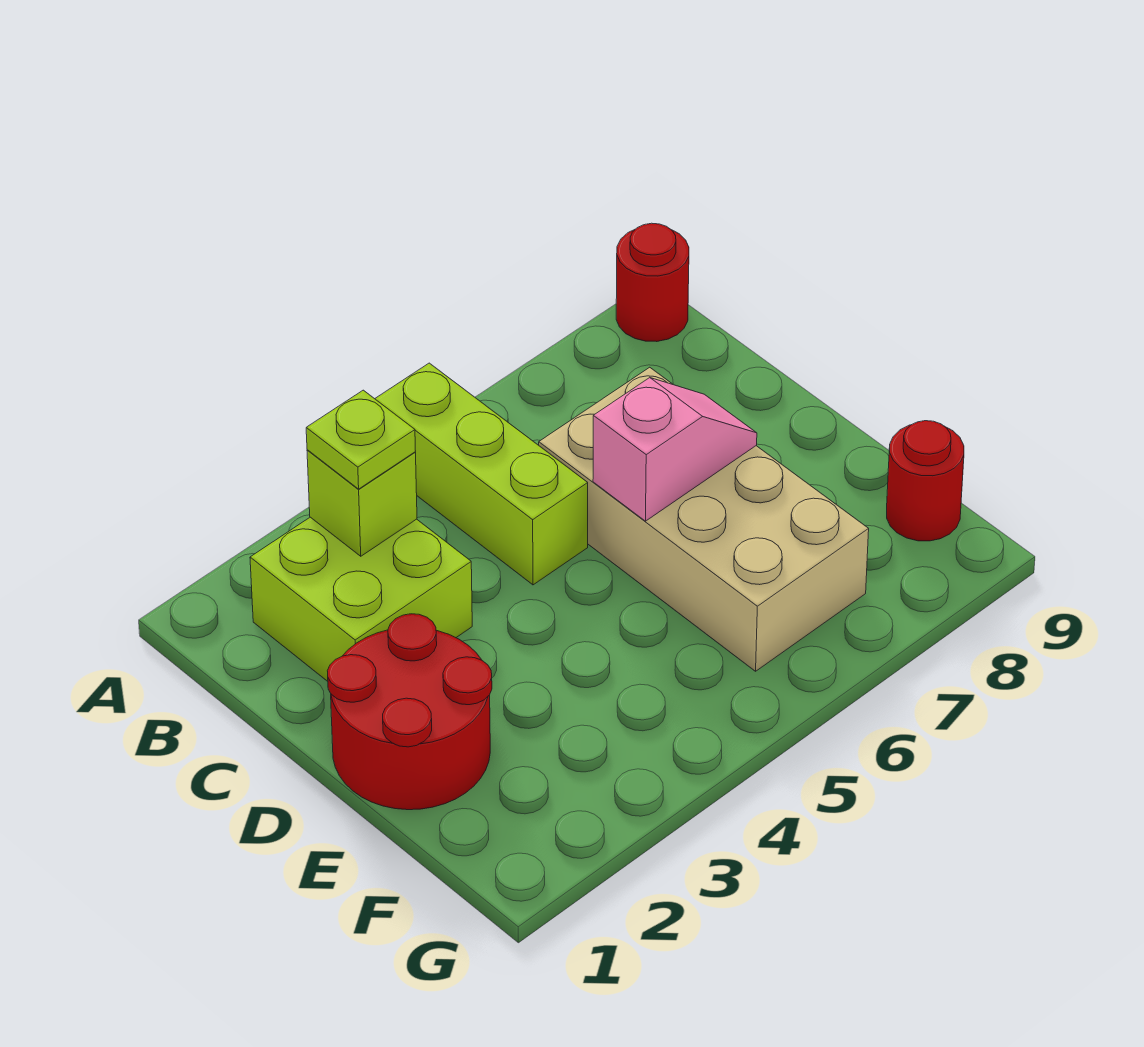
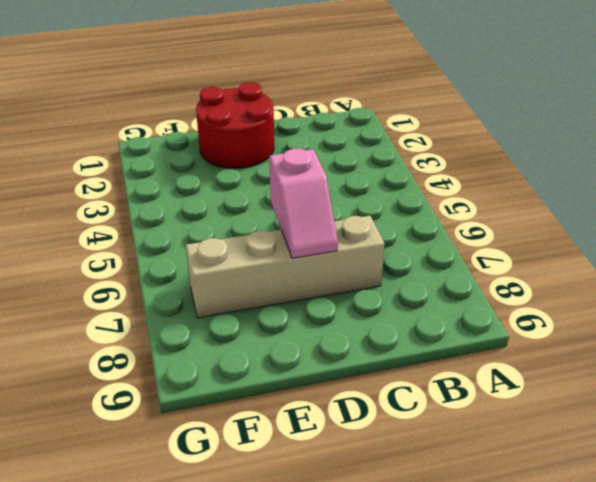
tan 1x4 brick [186,216,385,318] -> tan 2x4 brick [539,367,869,671]
none -> lime 1x3 brick [375,363,588,585]
none -> red 1x1 round brick [616,223,689,342]

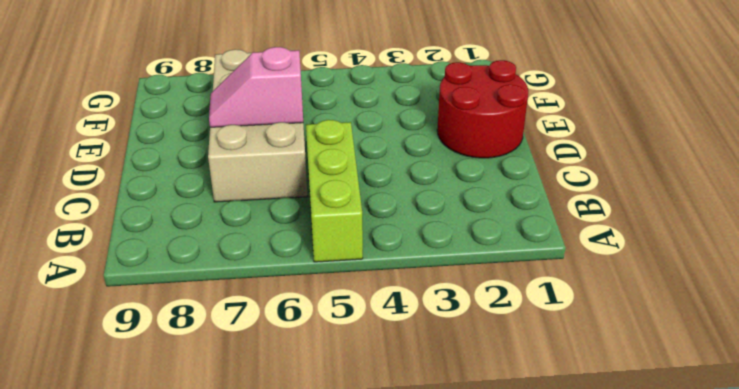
none -> red 1x1 round brick [616,223,689,342]
none -> lime 2x2 brick [250,517,472,681]

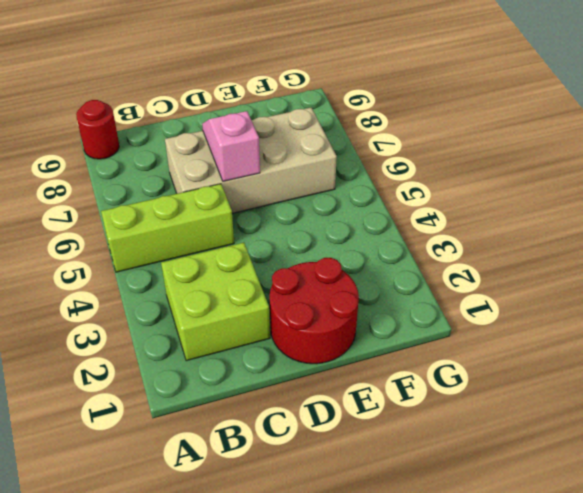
none -> red 1x1 round brick [887,421,964,541]
none -> lime 1x1 brick [307,450,417,556]

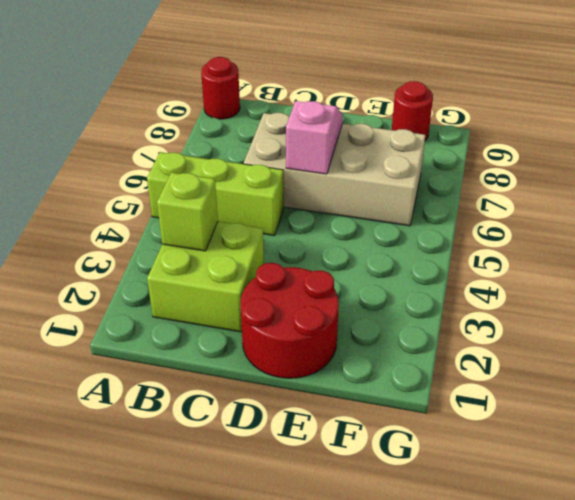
none -> lime 1x1 plate [306,390,415,489]

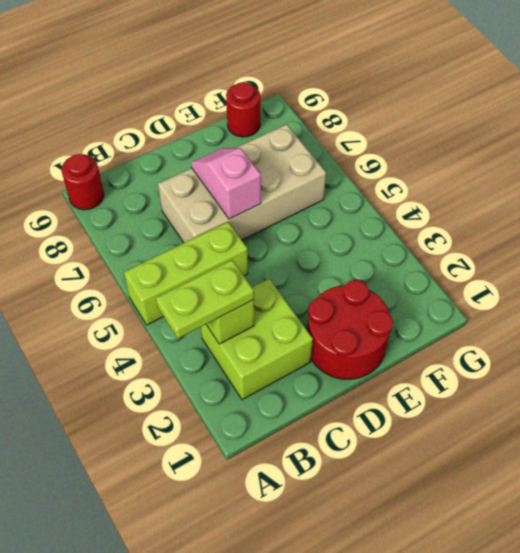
lime 1x2 plate [156,260,254,338] -> lime 1x1 plate [306,390,415,489]

